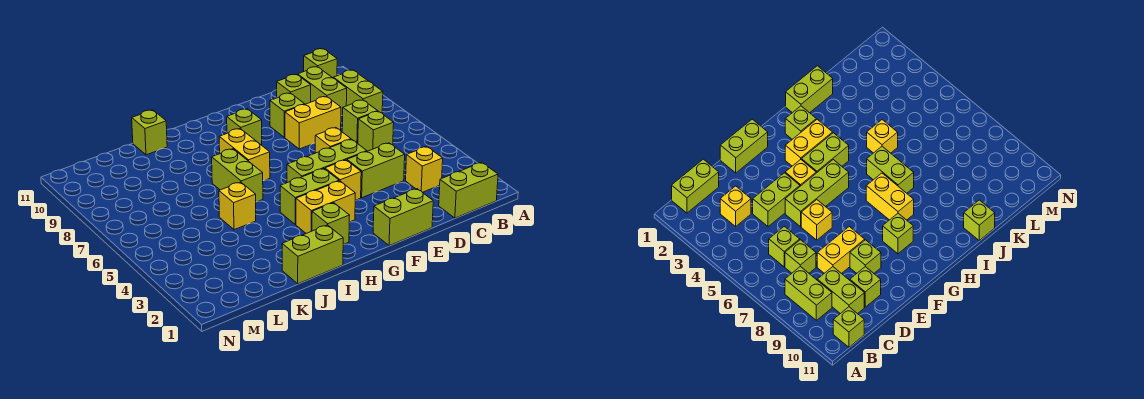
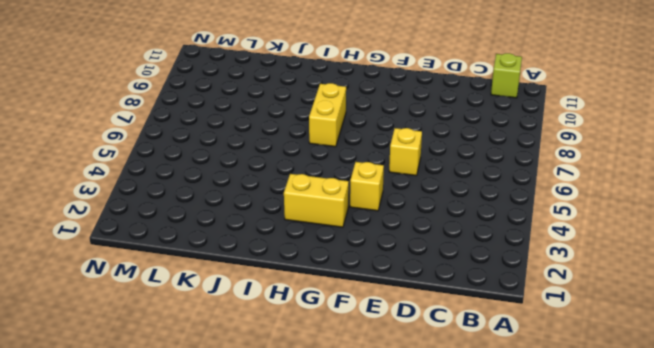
none -> lime 1x2 brick [439,162,498,218]
none -> lime 1x2 brick [333,70,383,113]
none -> yellow 1x1 brick [406,147,443,192]

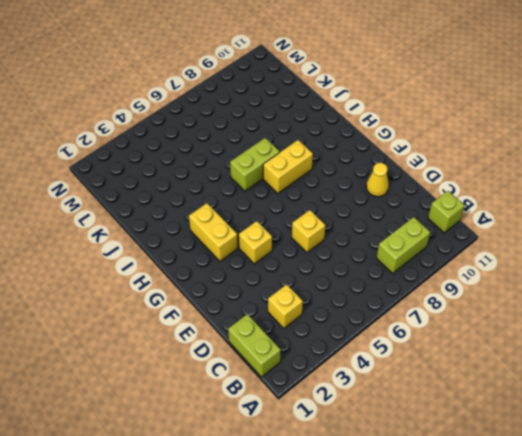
yellow 1x1 cone [366,163,389,196] -> none
none -> lime 1x1 brick [358,111,394,151]
none -> lime 1x1 brick [342,100,378,144]
none -> lime 1x2 brick [298,67,347,116]

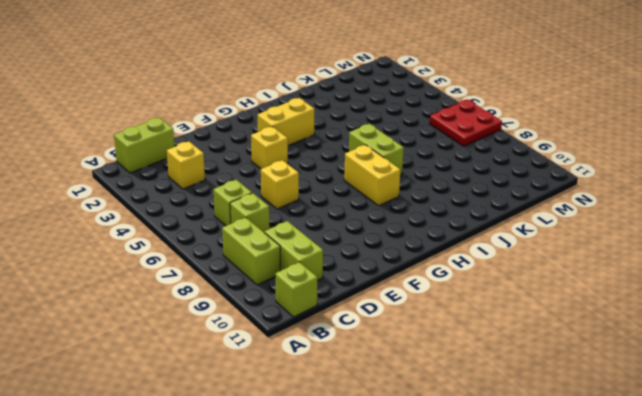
red 2x2 plate [430,100,502,146] -> none
none -> lime 1x2 brick [347,143,405,198]
none -> yellow 1x2 brick [285,96,341,149]
none -> lime 1x1 brick [277,74,311,104]

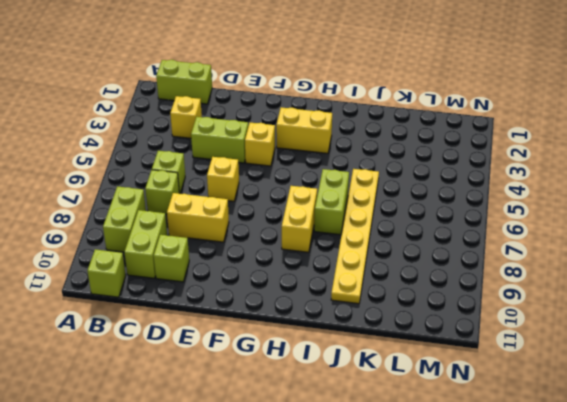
yellow 1x6 plate [331,169,379,304] -> yellow 1x1 brick [219,182,256,230]
none -> lime 1x2 brick [373,189,433,246]
none -> lime 1x3 brick [287,139,367,183]
none -> lime 1x1 brick [270,93,305,137]

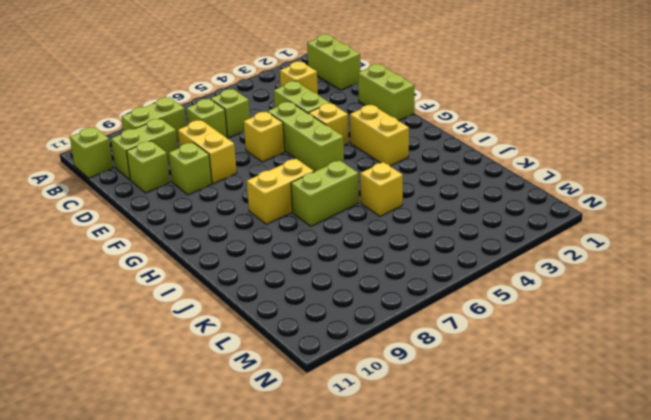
none -> lime 1x2 brick [280,169,339,224]
none -> lime 1x1 brick [227,109,262,145]
none -> lime 1x1 brick [312,203,350,244]

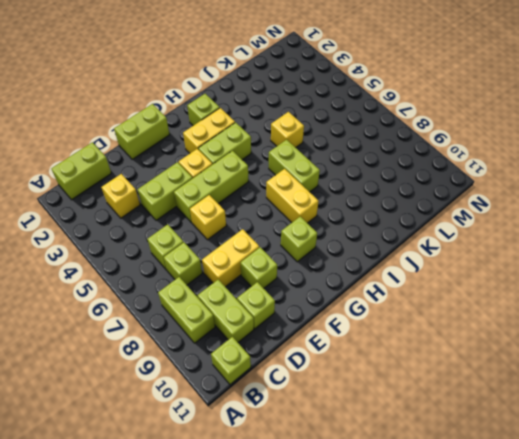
none -> lime 1x2 brick [282,225,344,284]
none -> lime 1x1 brick [132,110,167,155]

